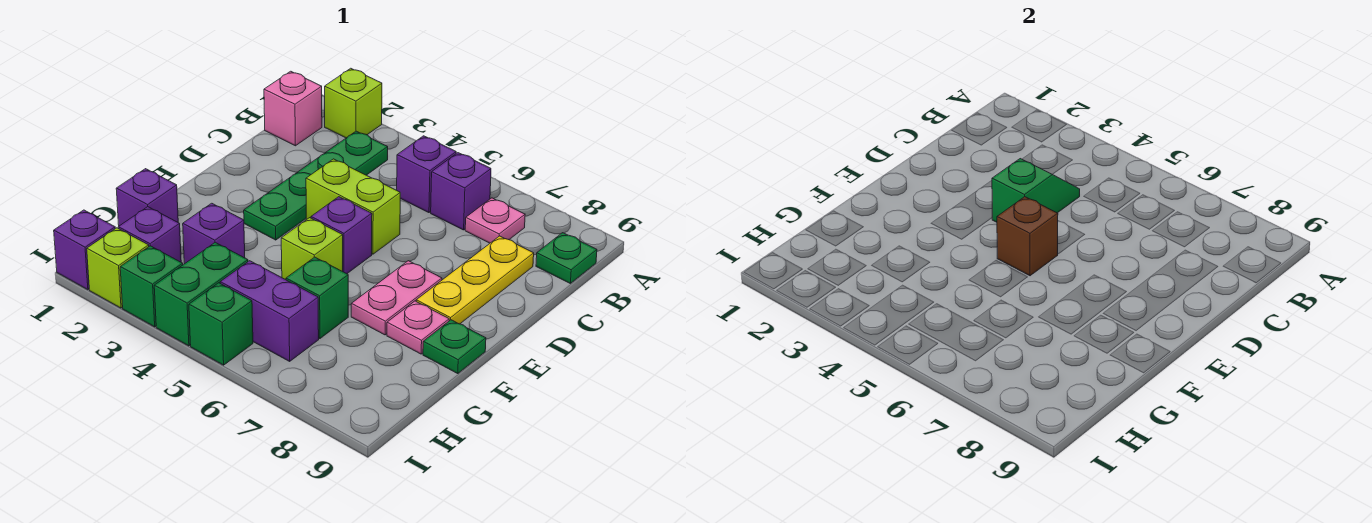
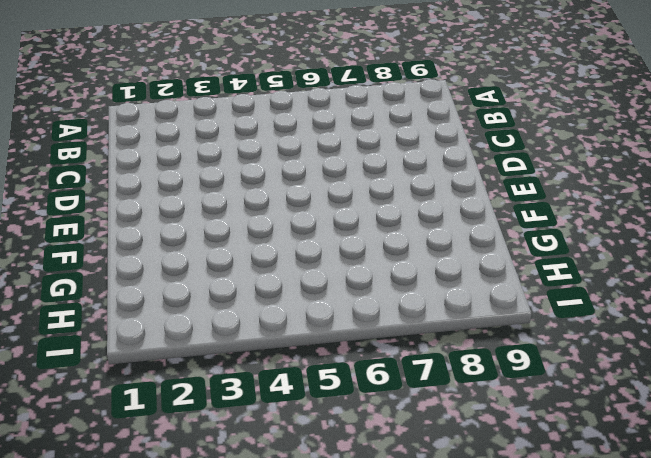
none -> lime 1x1 brick [325,68,382,138]
none -> pink 1x1 brick [264,71,322,146]
none -> green 1x4 plate [244,131,388,240]

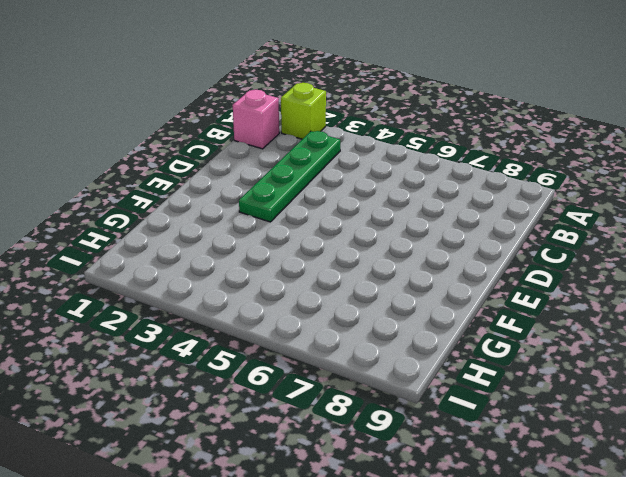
none -> purple 1x1 brick [397,136,456,213]
none -> purple 1x1 brick [431,153,491,230]
none -> pink 1x1 plate [465,198,525,243]

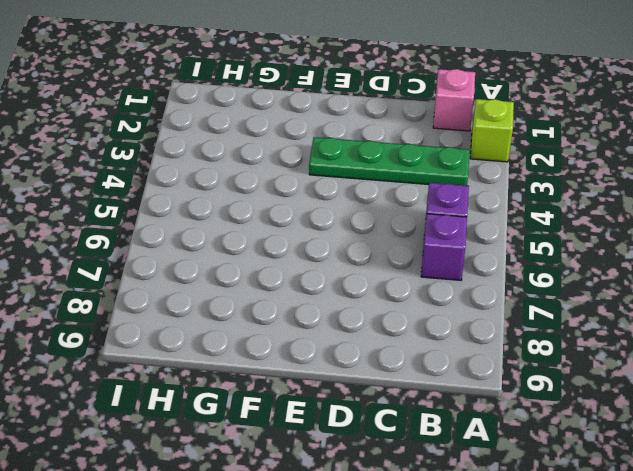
none -> pink 1x1 plate [465,198,525,243]
none -> green 1x1 plate [536,233,597,283]
none -> yellow 1x3 plate [416,236,534,324]

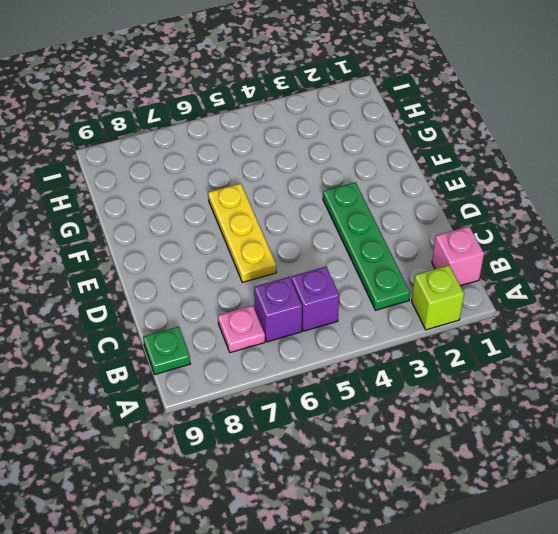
yellow 1x3 plate [208,183,276,282] -> yellow 1x3 plate moved to [416,236,534,324]
none -> lime 1x2 brick [306,159,400,254]
none -> purple 1x1 brick [311,197,372,274]
none -> pink 1x2 plate [351,261,442,335]

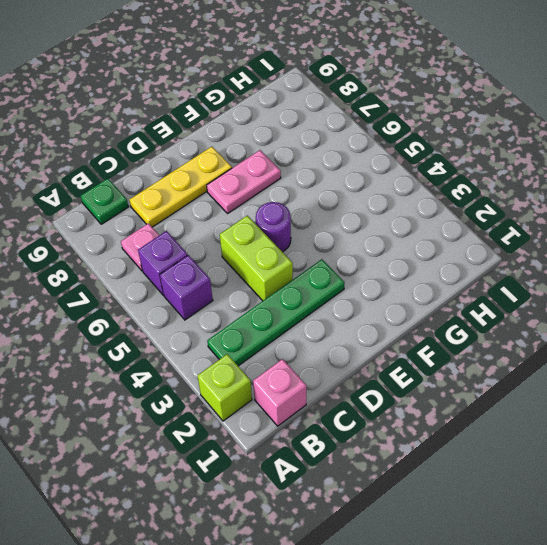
purple 1x1 round brick [256,202,291,252] -> purple 1x1 brick [311,197,372,274]
none -> lime 1x1 brick [281,218,343,280]
none -> pink 1x1 plate [387,301,449,354]
none -> green 1x1 plate [423,320,486,374]

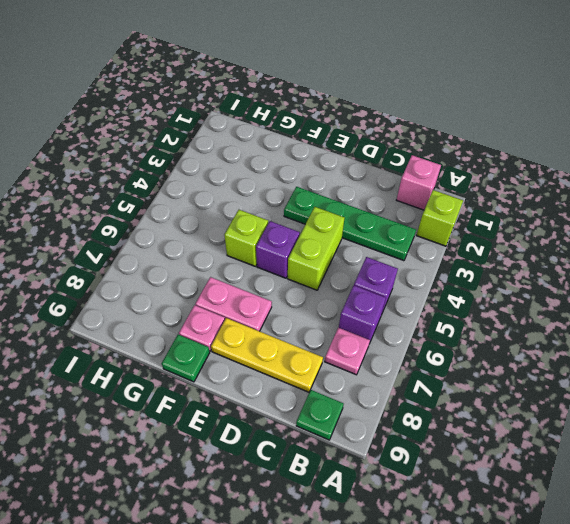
none -> purple 1x1 brick [116,169,178,226]
none -> purple 1x1 brick [183,203,245,264]
none -> green 1x1 brick [286,257,348,339]

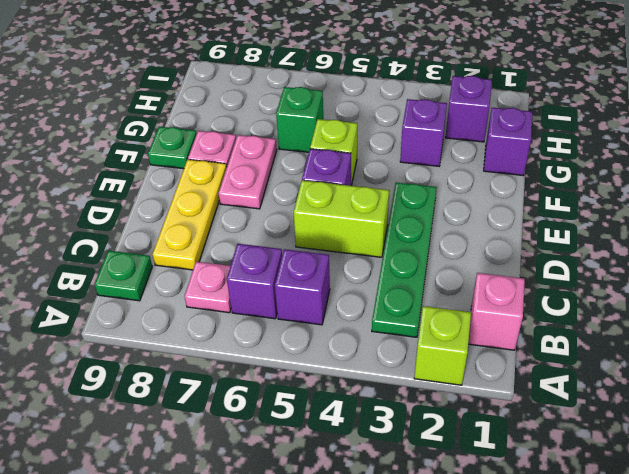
none -> green 1x2 brick [154,242,248,346]
none -> purple 1x2 brick [220,261,319,361]
none -> purple 1x1 brick [54,210,115,290]

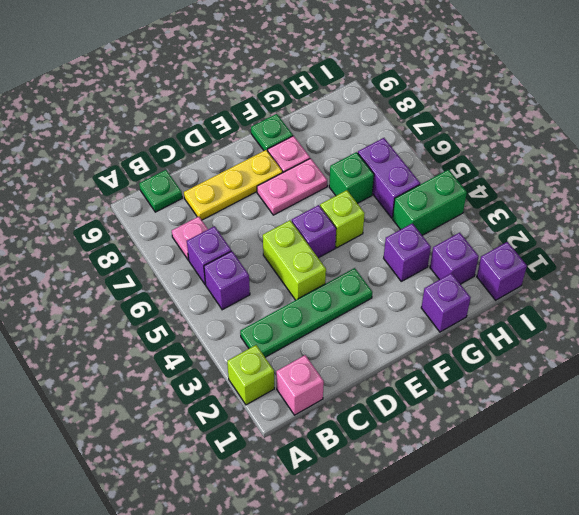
none -> lime 1x1 brick [87,228,149,308]
none -> green 1x1 brick [120,246,183,327]
none -> green 1x1 brick [189,283,253,365]

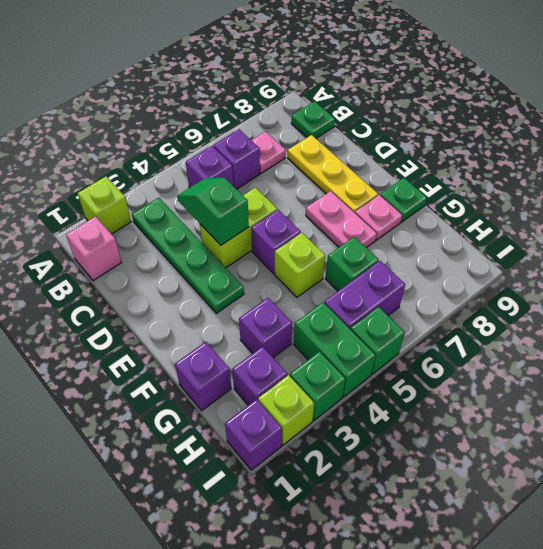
none -> brown 1x1 brick [997,197,1058,276]

